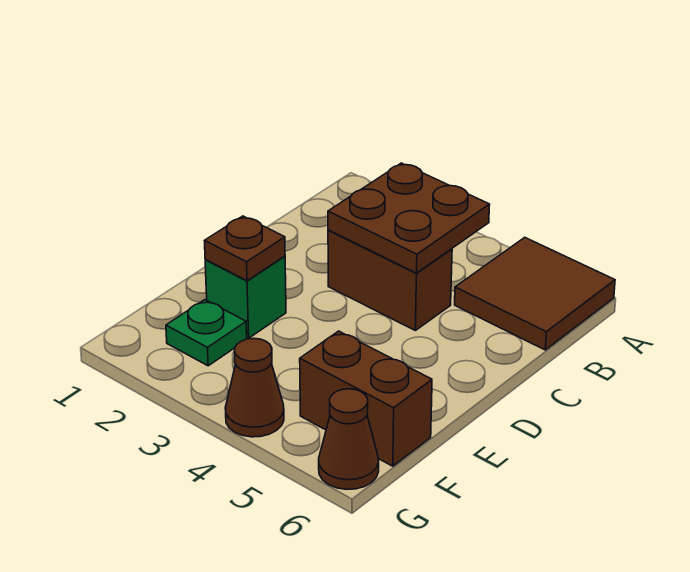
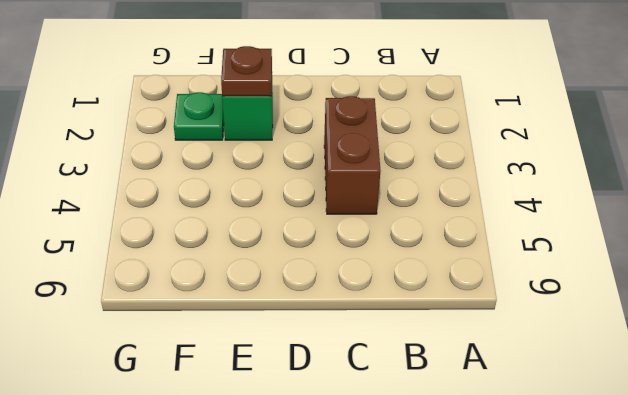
none -> brown 2x2 tile [455,237,615,350]
none -> brown 1x2 brick [300,331,432,466]

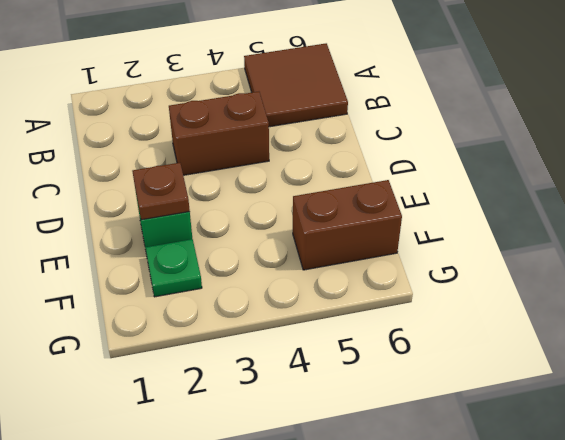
none -> brown 1x1 cone [225,338,284,437]
none -> brown 1x1 cone [319,389,379,489]

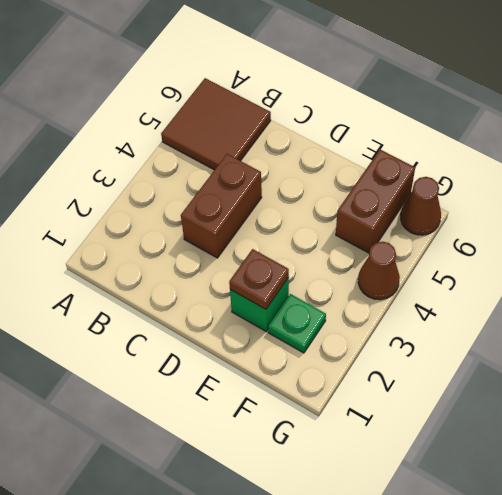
none -> brown 2x2 plate [328,163,490,273]

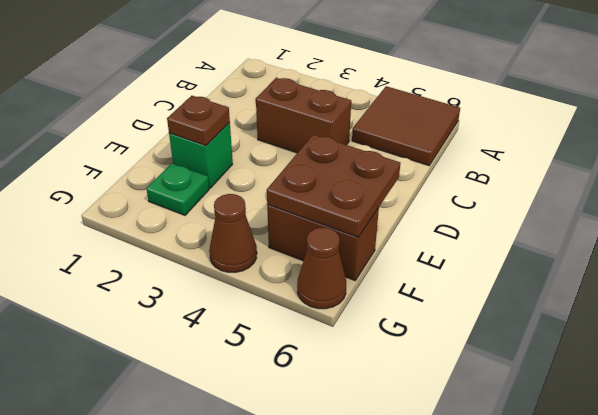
brown 2x2 plate [267,134,400,237] -> brown 2x2 plate moved to [328,163,490,273]

